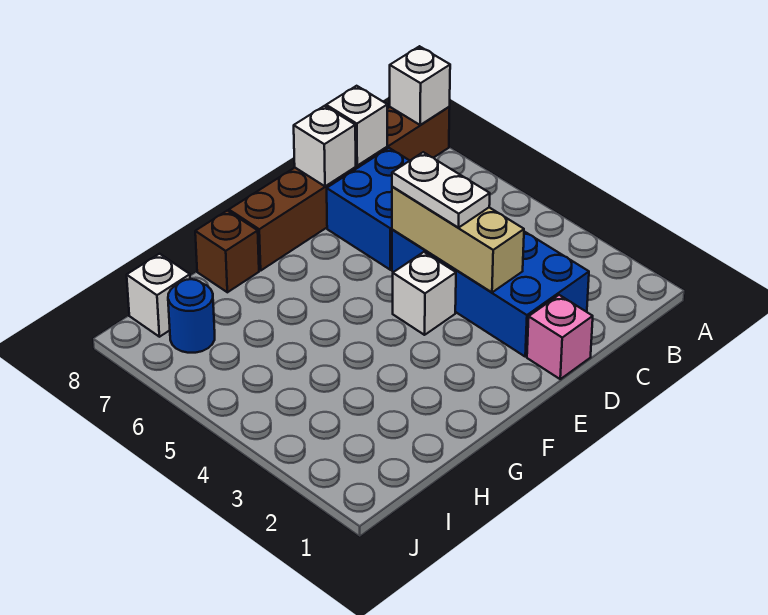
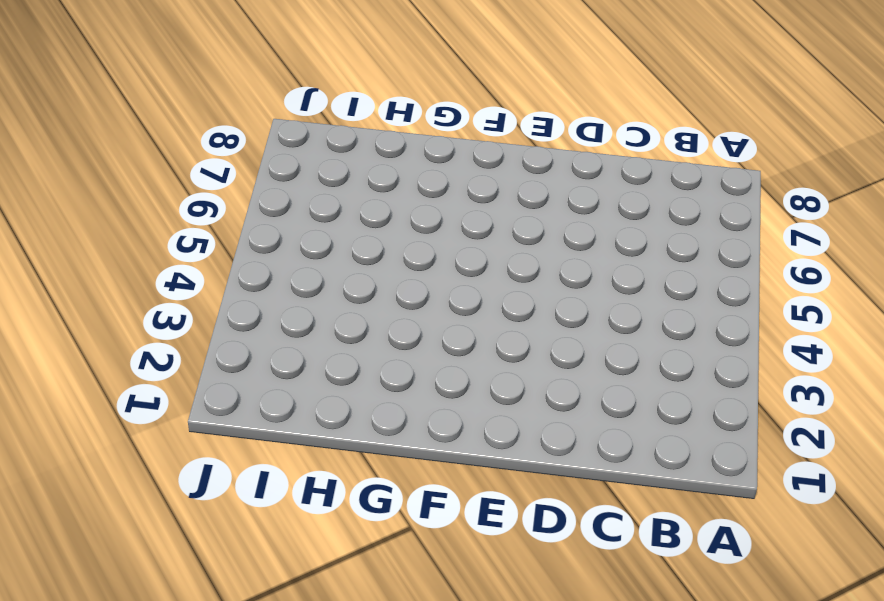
none -> brown 1x6 brick [229,107,450,271]
none -> blue 2x4 brick [392,229,589,357]
none -> blue 2x2 brick [327,148,410,270]

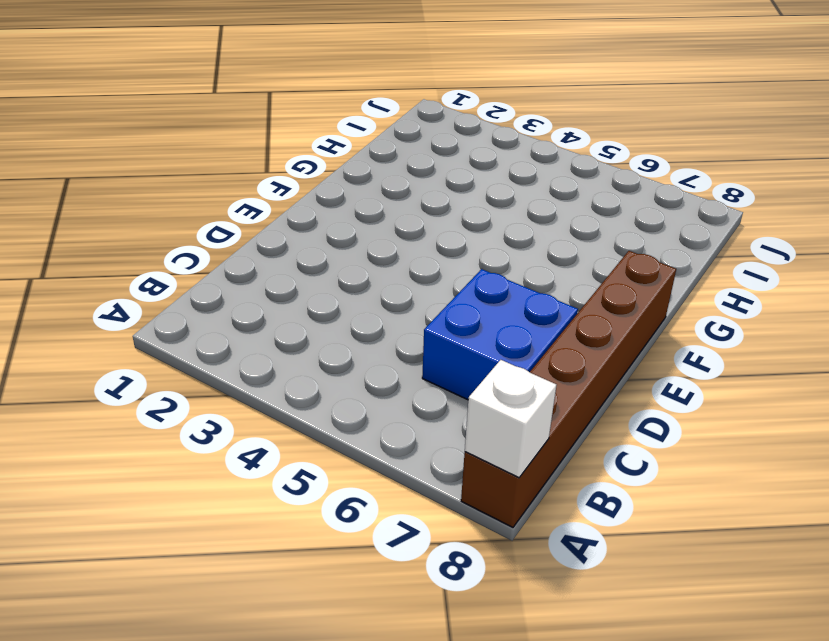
none -> blue 2x4 brick [392,229,589,357]
none -> pink 1x1 brick [527,295,593,379]
none -> white 1x1 brick [393,252,456,335]

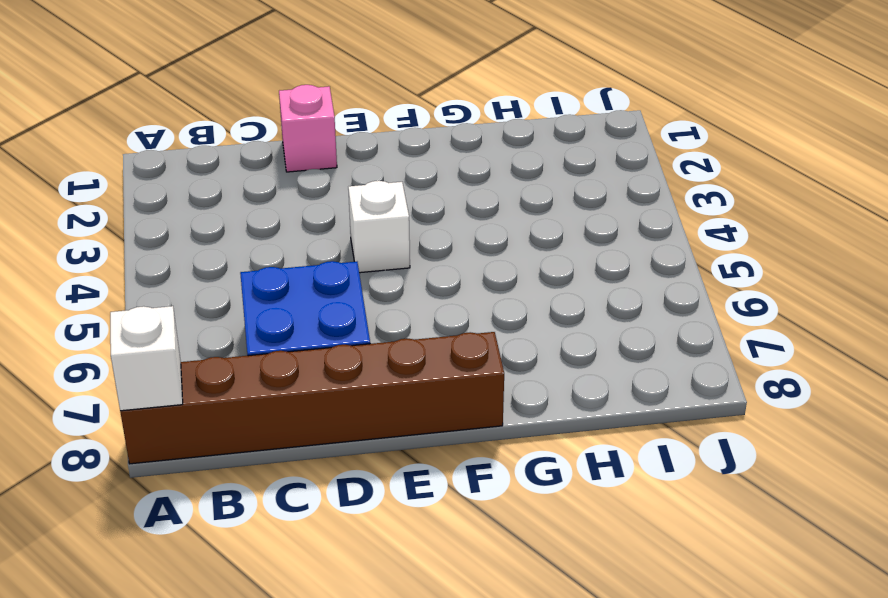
none -> blue 2x4 brick [392,229,589,357]
none -> brown 1x1 brick [195,211,259,292]
none -> blue 1x1 round brick [168,279,215,353]

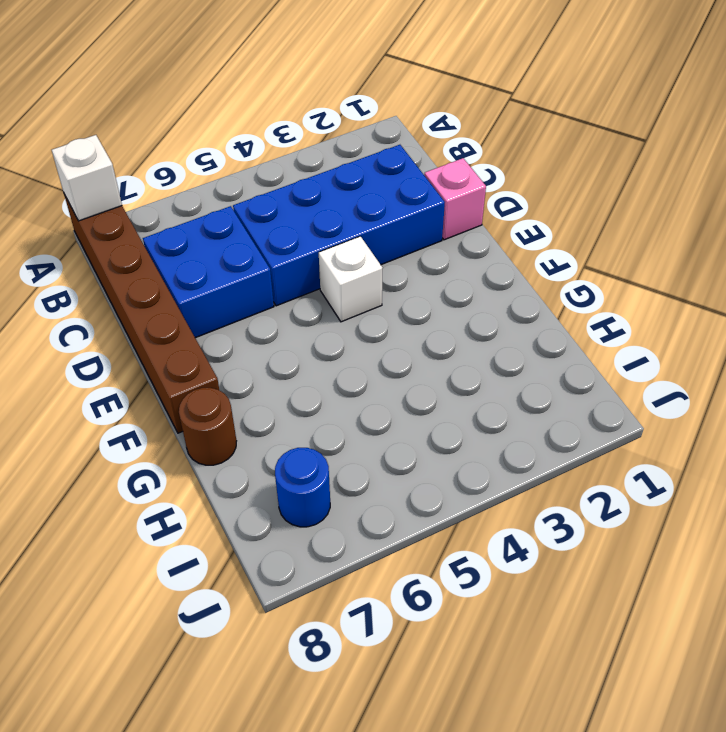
brown 1x1 round brick [179,388,236,465] -> brown 1x1 brick [195,211,259,292]
none -> white 1x1 brick [127,254,190,337]
none -> white 1x1 brick [326,86,387,165]
none -> tan 1x3 brick [392,187,524,292]

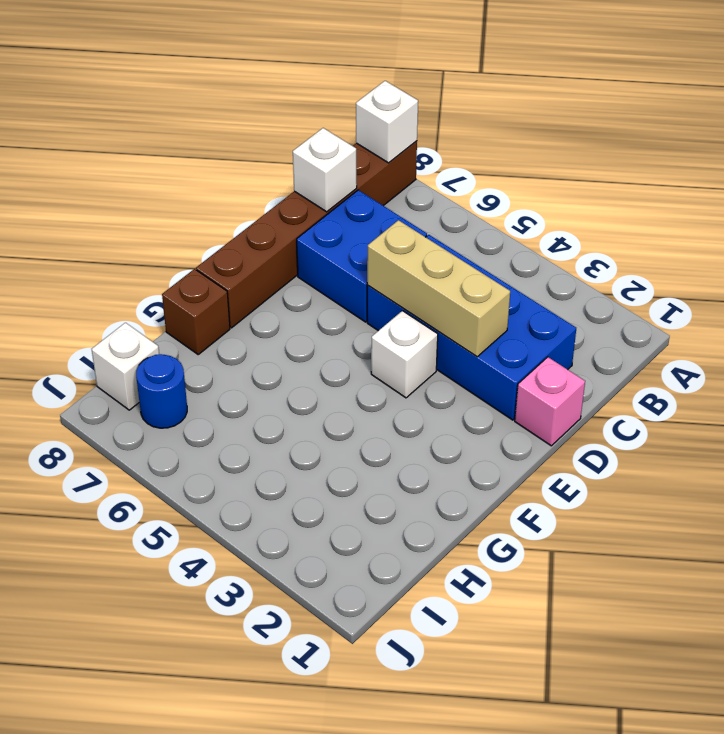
none -> white 1x1 brick [294,106,356,186]
none -> white 1x2 plate [392,152,490,228]

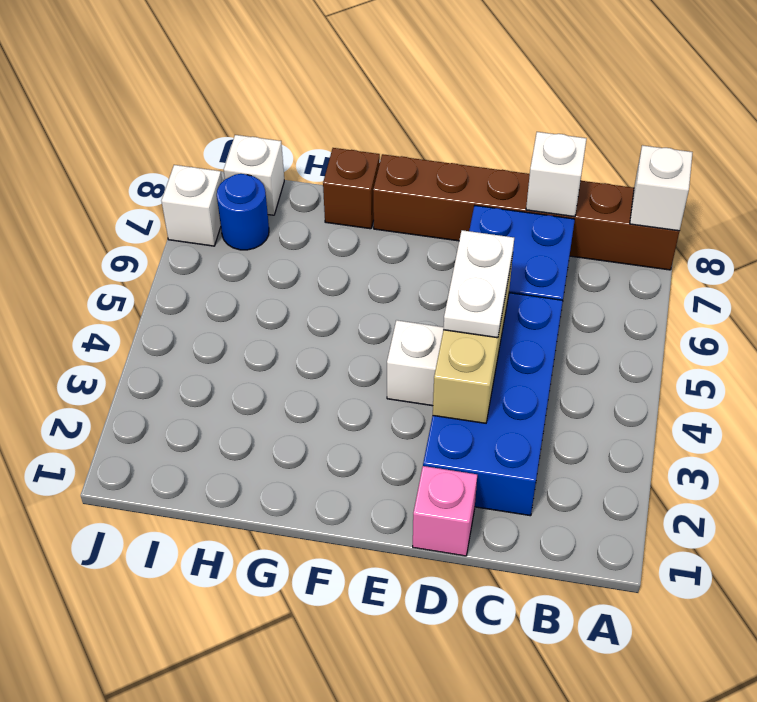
white 1x1 brick [162,165,222,246] -> white 1x1 brick moved to [294,106,356,186]

